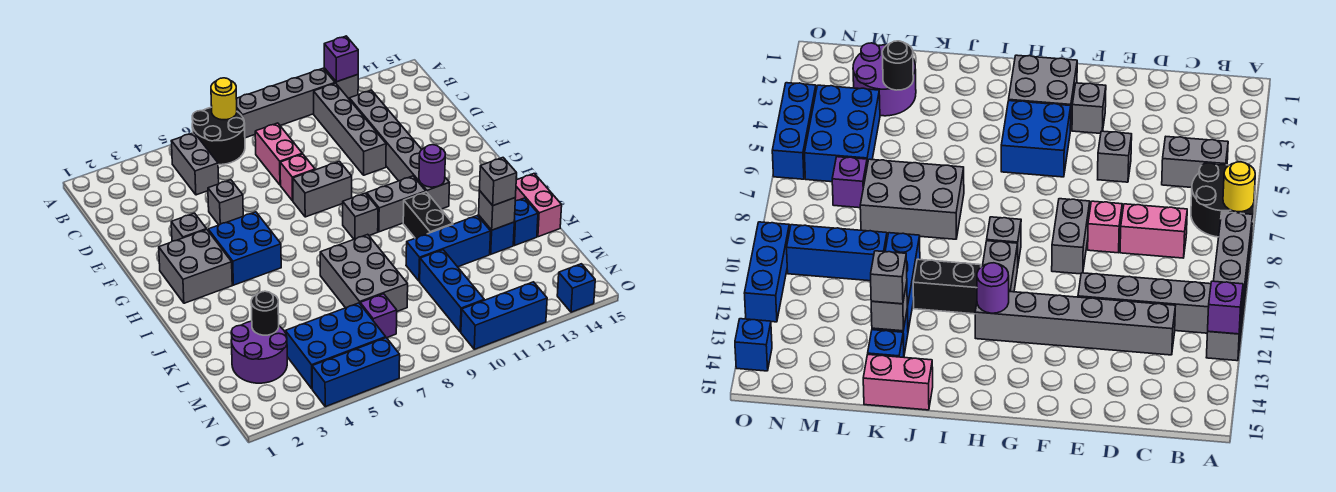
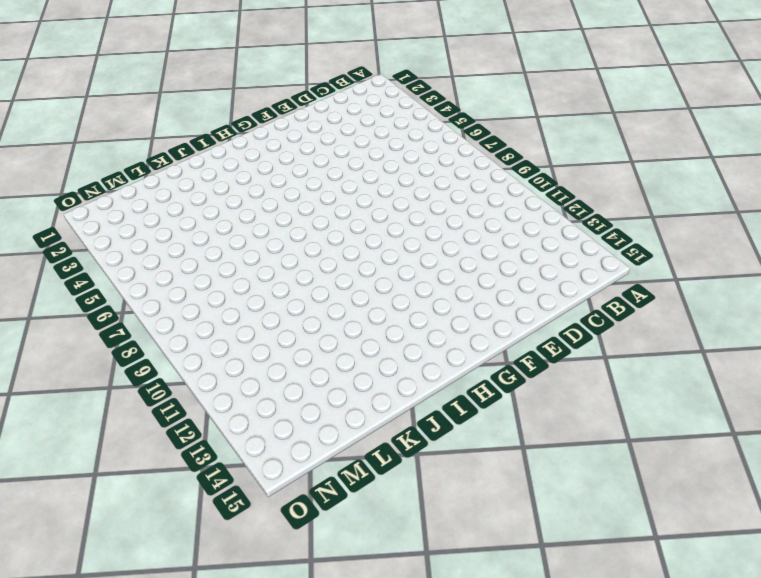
none -> black 2x2 round brick [192,107,245,165]
none -> grey 1x4 brick [236,69,335,138]
none -> grey 1x1 brick [324,68,358,99]
none -> grey 1x2 brick [171,133,219,195]

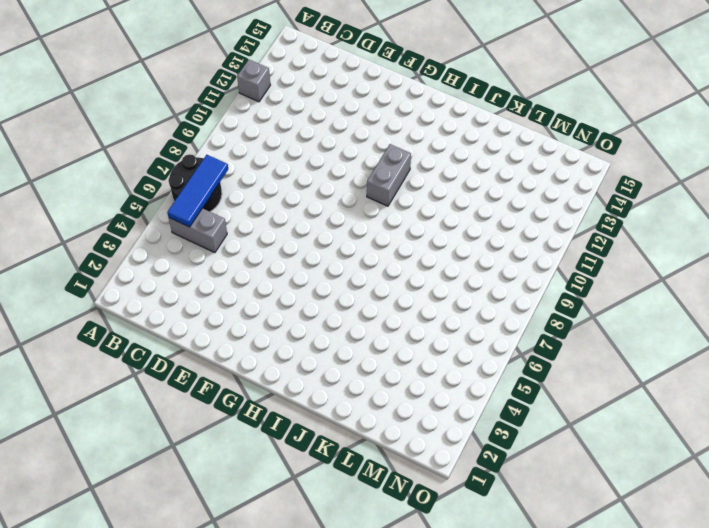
blue 1x3 tile [167,155,228,227] -> none
none -> grey 1x4 brick [236,69,335,138]
none -> grey 1x4 brick [314,83,386,175]
none -> pink 1x2 brick [255,123,302,185]
none -> grey 1x6 brick [349,90,449,209]

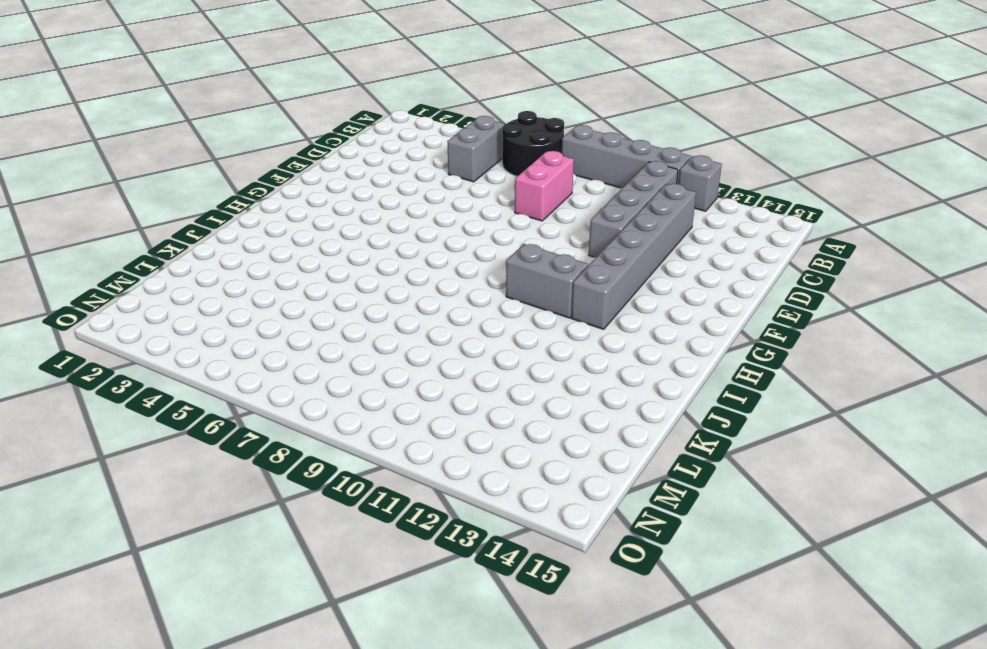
none -> grey 1x1 brick [208,180,243,225]
none -> pink 1x1 brick [280,154,315,201]
none -> grey 1x1 brick [171,213,206,241]
none -> grey 1x2 brick [293,161,352,217]

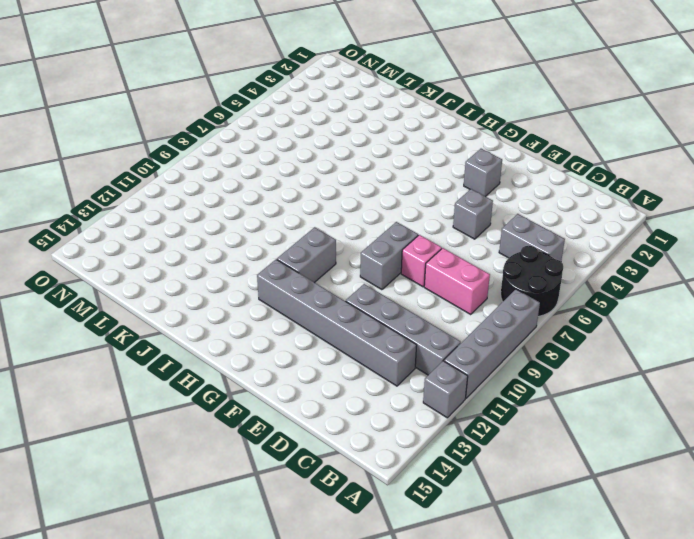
none -> grey 2x2 brick [159,229,232,303]
none -> blue 2x2 brick [208,212,281,285]
none -> grey 1x1 brick [343,193,378,239]
none -> black 1x2 brick [403,192,453,238]

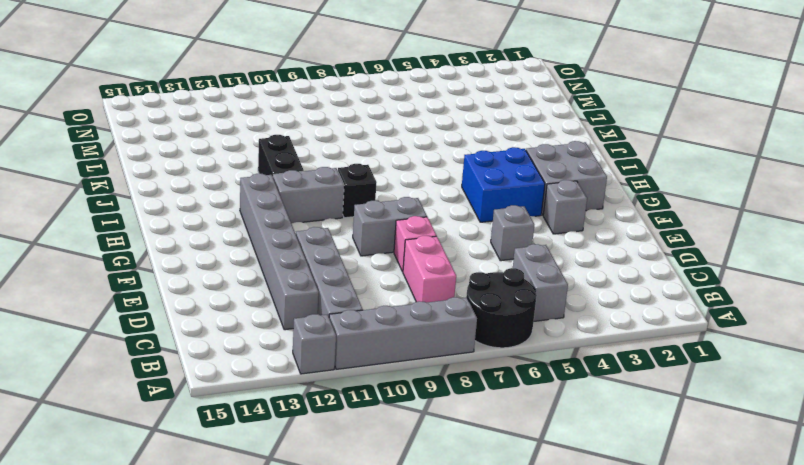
black 1x1 brick [338,164,377,218] -> grey 1x1 brick [343,193,378,239]
none -> grey 2x3 brick [320,234,408,311]
none -> pink 1x2 brick [515,174,562,237]
none -> blue 1x3 brick [406,216,491,281]
none -> blue 1x1 brick [479,216,514,254]

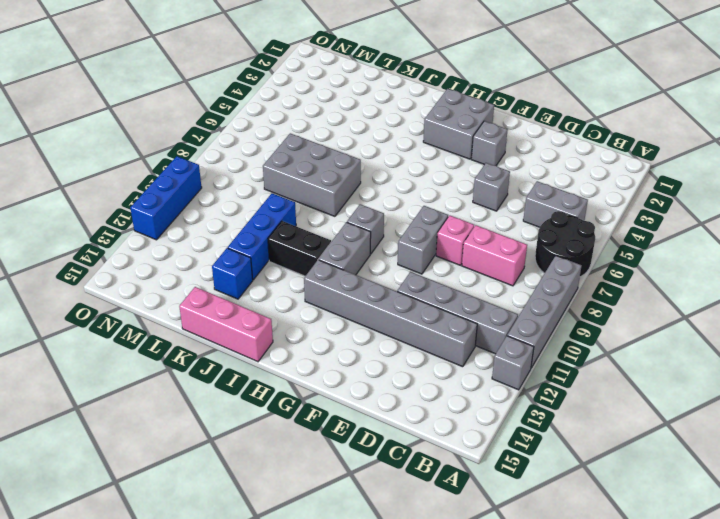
pink 1x3 brick [179,287,273,362] -> pink 1x2 brick [515,174,562,237]
none -> blue 2x2 brick [208,212,281,285]
none -> blue 1x1 brick [513,198,538,246]
none -> purple 2x2 round brick [231,321,287,383]
none -> blue 1x3 brick [420,250,484,332]

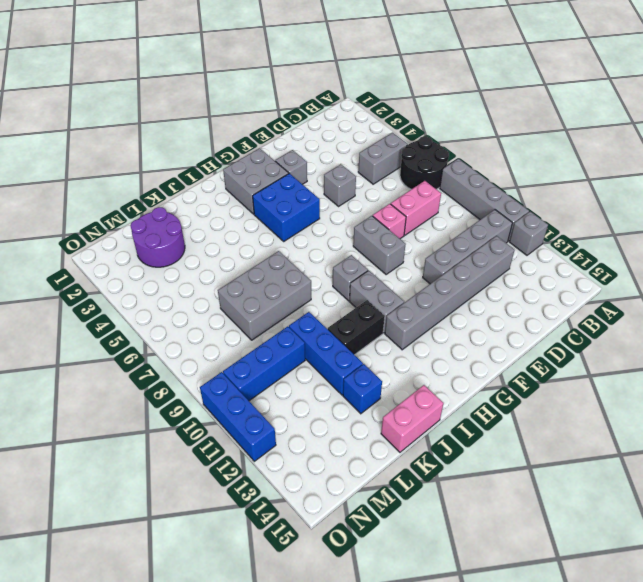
none -> blue 1x1 brick [513,198,538,246]
none -> blue 2x3 brick [285,303,386,389]
none -> purple 1x1 brick [360,294,397,338]
none -> blue 1x3 brick [312,338,400,407]

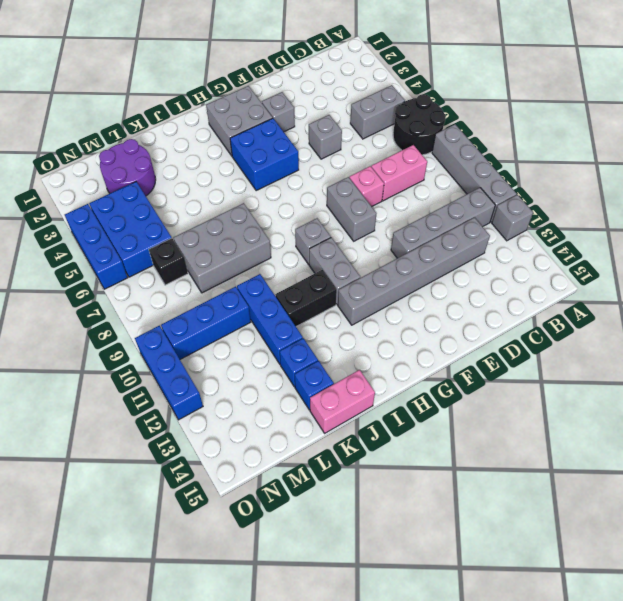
black 1x1 brick [149,238,188,285] -> purple 1x1 brick [360,294,397,338]
none -> blue 1x1 brick [557,264,595,312]
none -> yellow 1x1 round brick [211,78,237,120]
none -> purple 1x1 brick [324,36,358,82]
none -> purple 1x1 round brick [419,145,445,187]

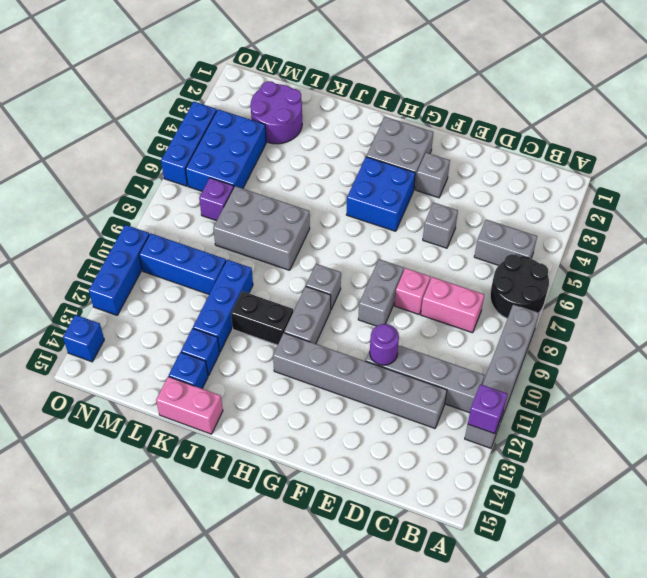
purple 1x1 round brick [370,324,399,365] -> purple 1x1 round brick moved to [419,145,445,187]
none -> yellow 1x1 round brick [211,78,237,120]
none -> grey 1x1 brick [479,191,515,230]
none -> black 1x1 round brick [251,291,279,335]
none -> grey 1x1 brick [479,158,517,206]

